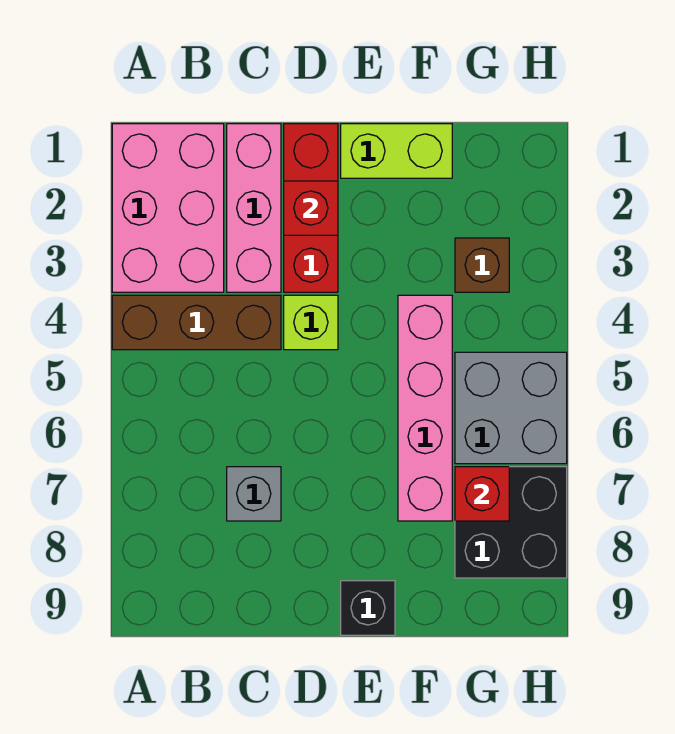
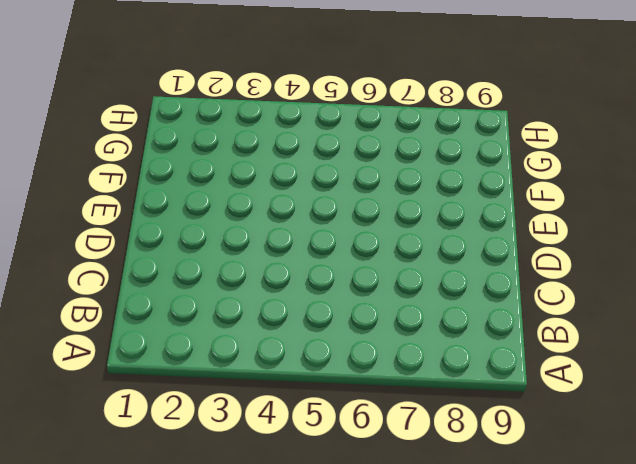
none -> pink 2x3 brick [112,124,224,292]
none -> brown 1x3 brick [112,295,281,350]
none -> pink 1x3 brick [227,124,281,292]

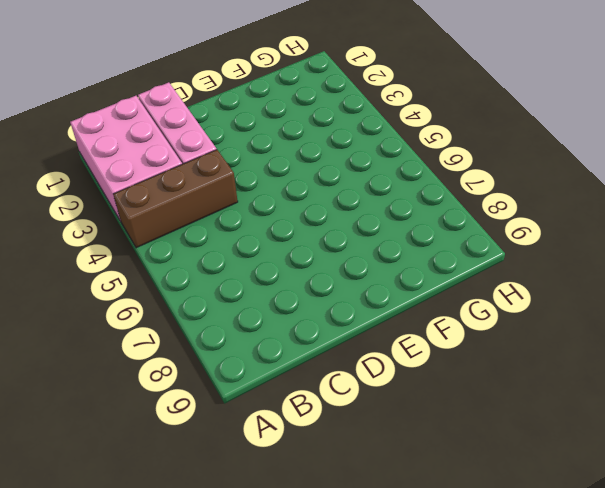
none -> grey 1x1 brick [227,467,281,521]
none -> red 1x3 brick [284,124,338,292]
none -> lime 1x1 brick [284,295,338,350]

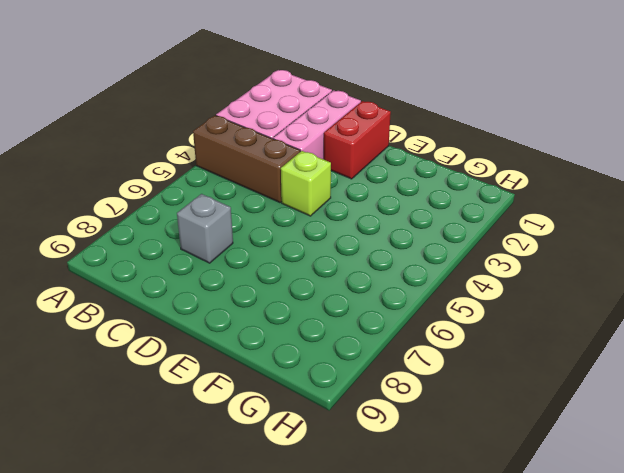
red 1x2 brick [324,101,391,179] -> red 1x3 brick [284,124,338,292]
none -> lime 1x2 brick [341,124,452,178]
none -> black 1x1 brick [341,581,395,635]
none -> pink 1x4 brick [398,295,452,521]

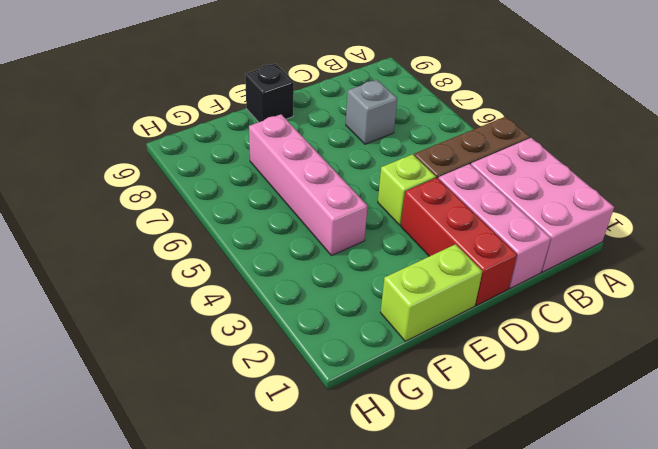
none -> brown 1x1 brick [455,238,509,292]
none -> grey 2x2 brick [455,352,567,464]
none -> black 2x2 brick [455,467,567,578]

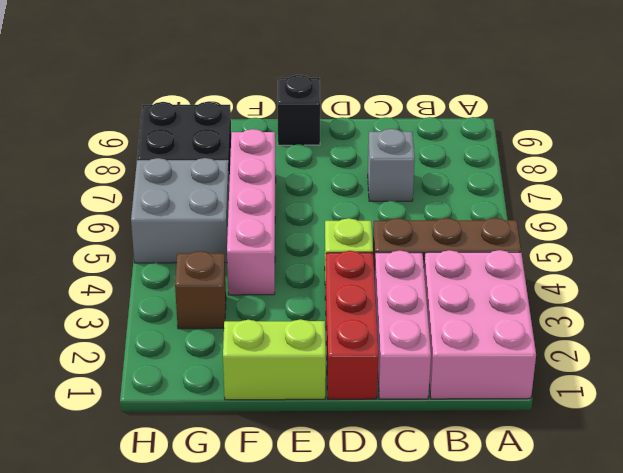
none -> red 1x1 brick [284,181,338,235]
none -> red 1x1 brick [455,467,509,521]

